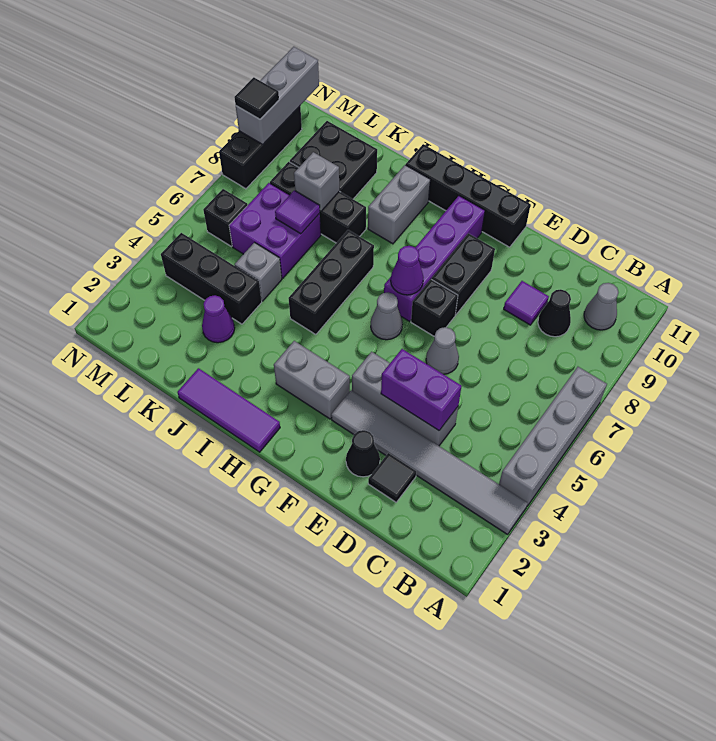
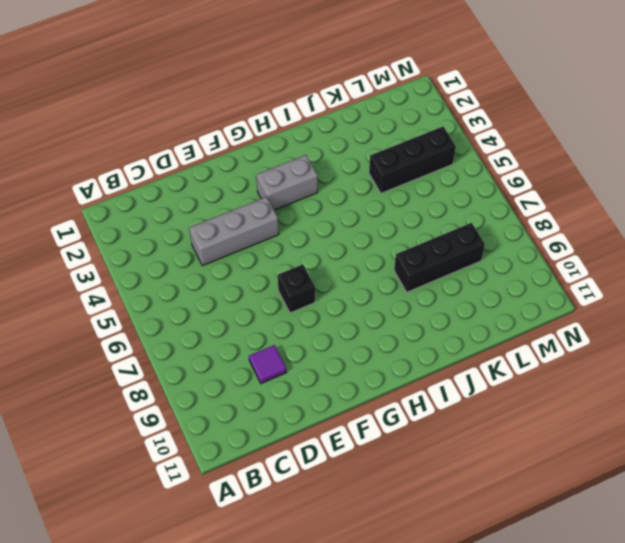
none -> grey 1x6 tile [331,390,528,534]
none -> grey 1x4 brick [499,367,607,506]
none -> grey 1x1 cone [584,283,619,330]
none -> black 1x1 cone [538,289,571,337]

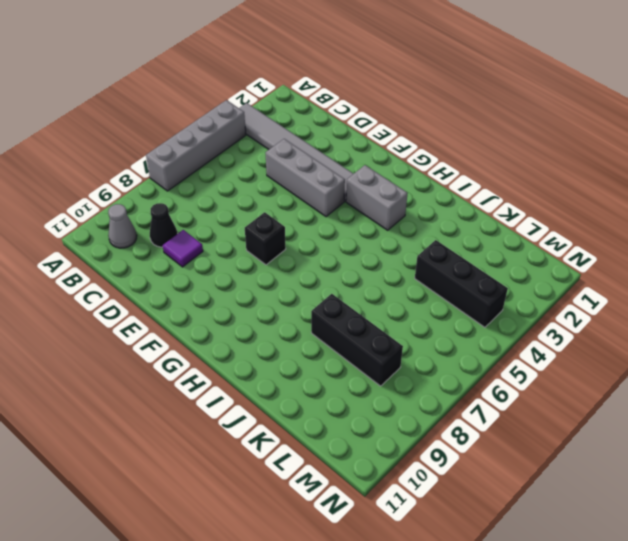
none -> black 1x1 tile [368,453,416,502]
none -> black 1x1 cone [346,430,380,477]
none -> grey 1x1 cone [426,327,459,374]
none -> black 1x2 brick [432,233,495,315]

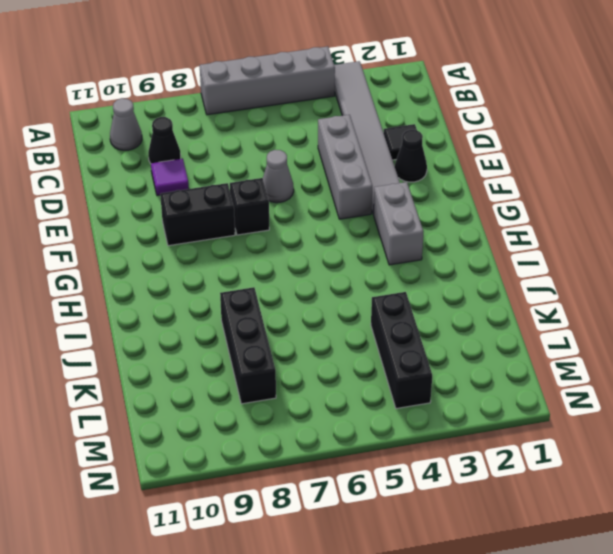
none -> black 1x4 brick [406,144,531,247]
none -> grey 1x1 cone [371,292,403,340]
none -> purple 1x4 brick [384,196,485,321]
none -> purple 1x3 tile [177,368,280,452]

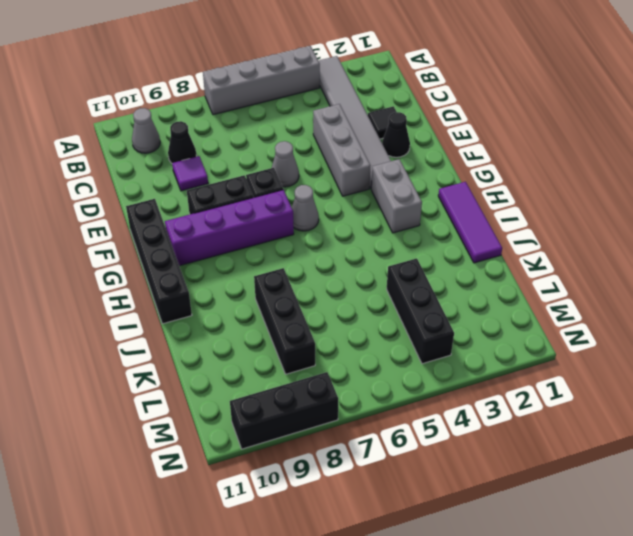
none -> black 1x3 brick [288,230,374,335]
none -> grey 1x2 brick [368,165,430,244]
none -> purple 1x1 cone [202,295,235,343]
none -> grey 1x1 brick [235,243,282,301]

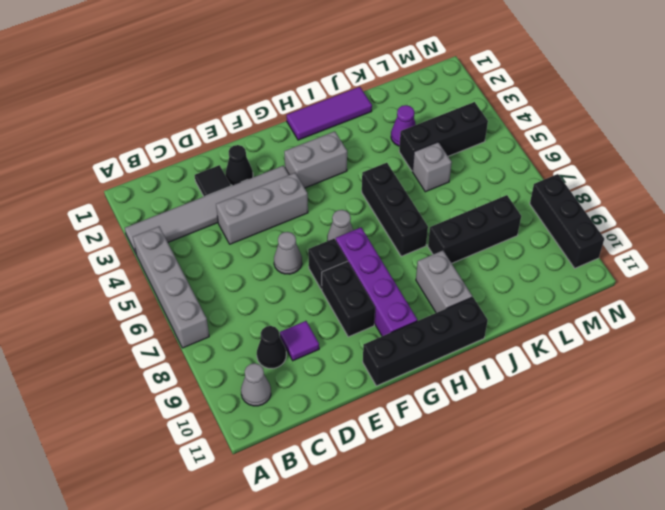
none -> purple 2x2 brick [229,183,321,278]
none -> black 2x2 brick [290,121,377,199]
none -> black 1x1 brick [203,189,248,246]
none -> purple 1x2 brick [381,349,462,430]

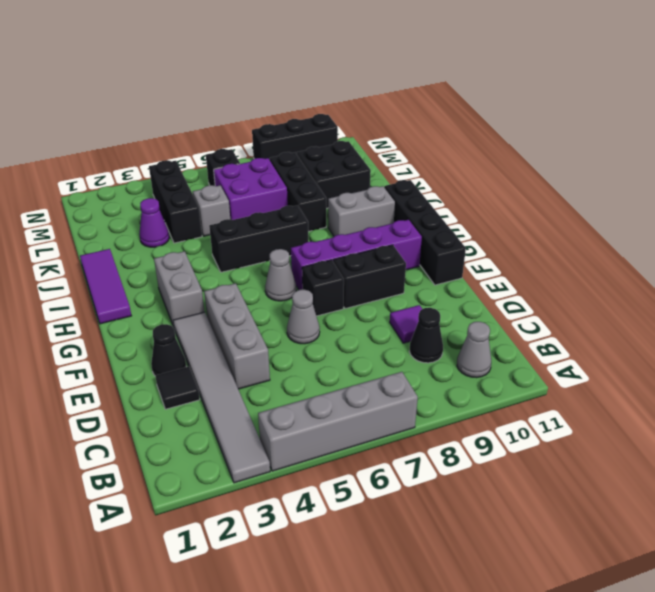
none -> purple 1x2 brick [381,349,462,430]
none -> purple 1x1 cone [391,246,423,295]
none -> purple 1x1 tile [275,190,320,234]
none -> grey 1x1 brick [294,152,339,212]

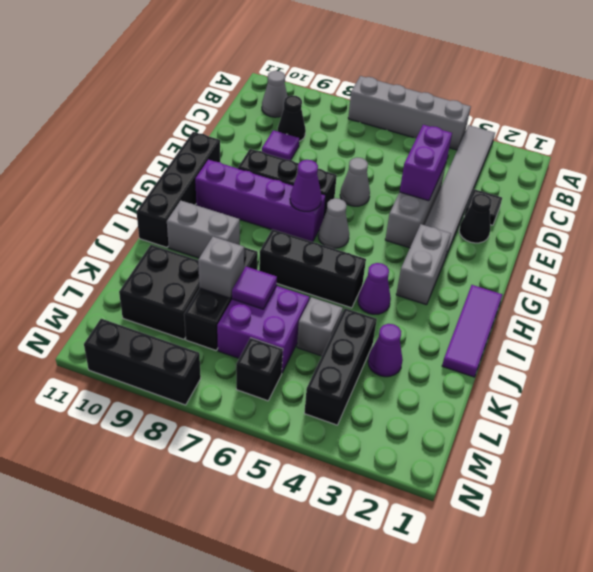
purple 1x1 cone [358,263,391,314] -> none
none -> grey 1x3 brick [236,47,319,144]
none -> black 1x1 tile [234,77,279,119]

